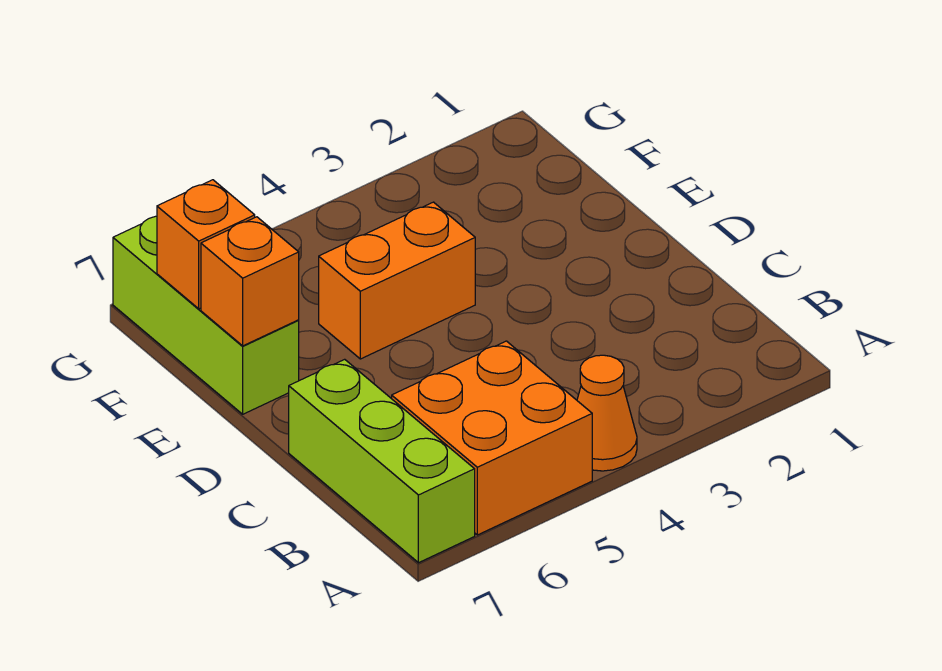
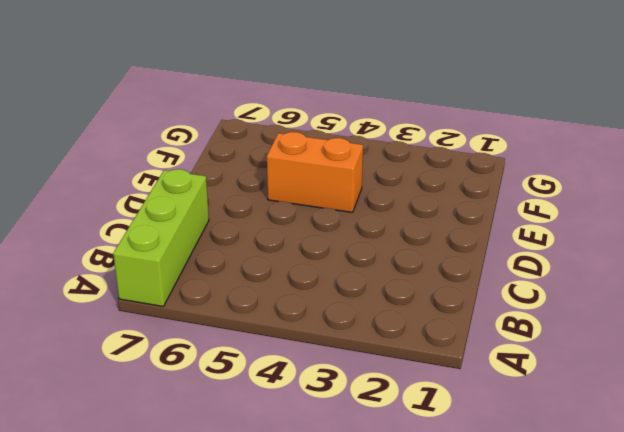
none -> orange 1x1 cone [577,355,637,471]
none -> orange 2x2 brick [392,341,592,535]

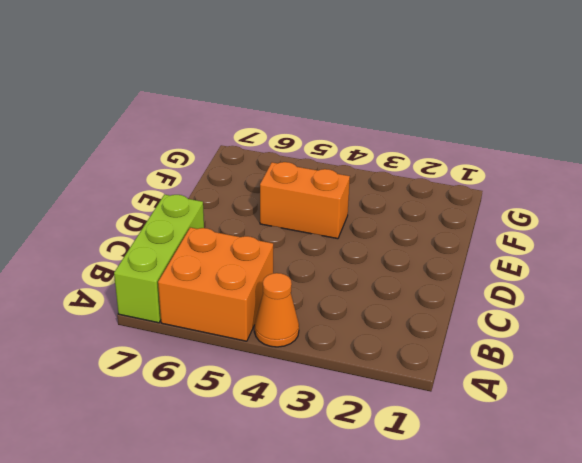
none -> lime 1x3 brick [113,216,299,414]
none -> orange 1x1 brick [201,217,299,346]

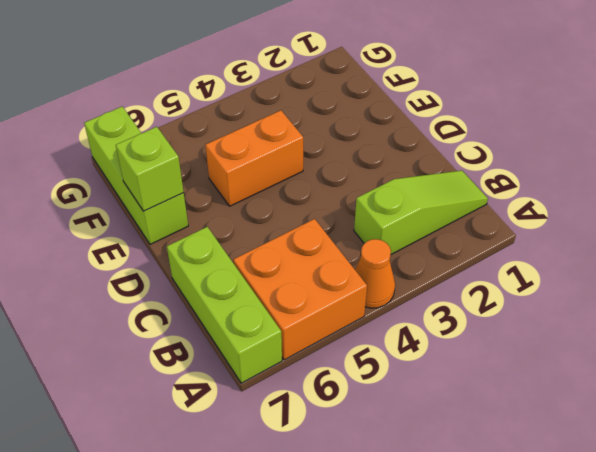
lime 1x3 slope [354,171,488,254] -> none
lime 1x1 brick [116,127,184,211] -> orange 1x1 brick [201,217,299,346]
none -> orange 1x1 brick [157,180,255,309]

